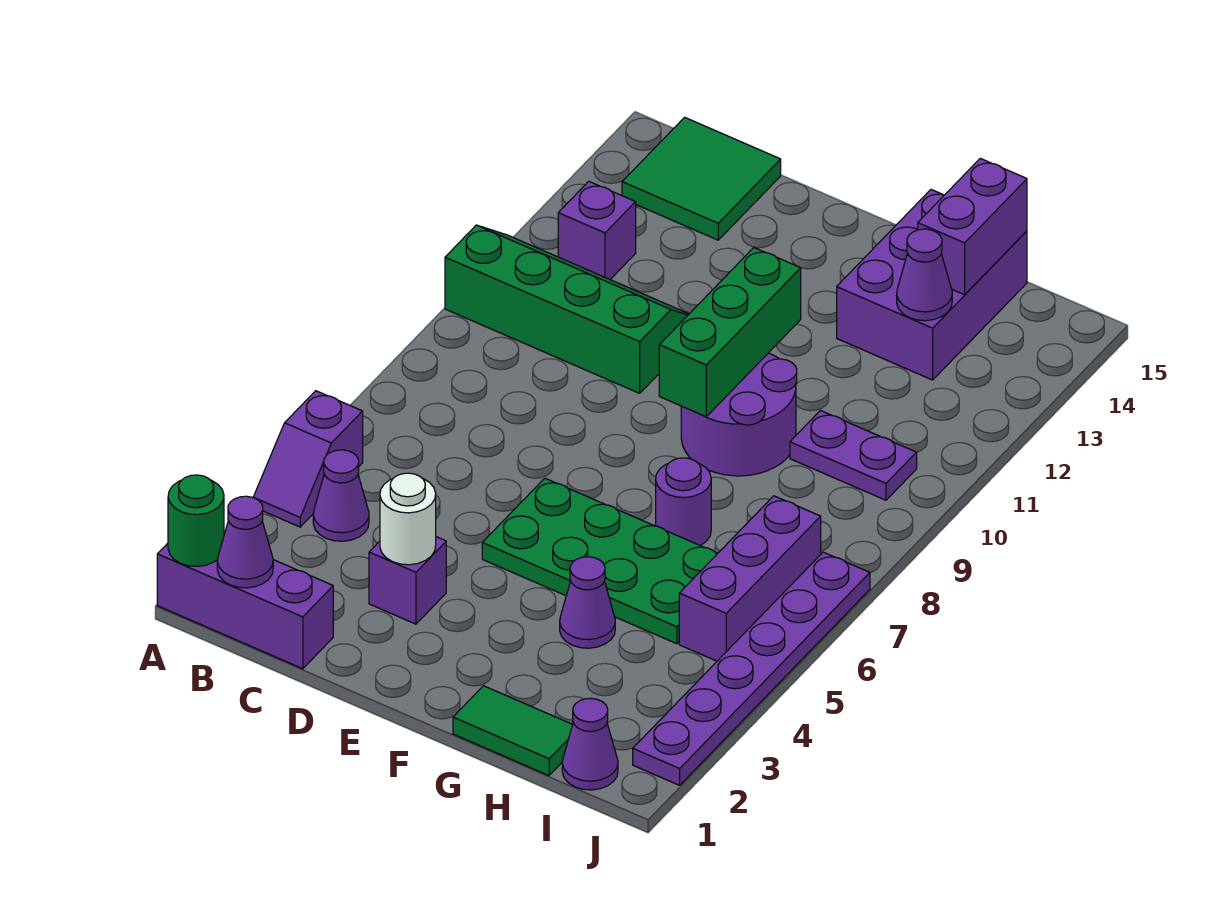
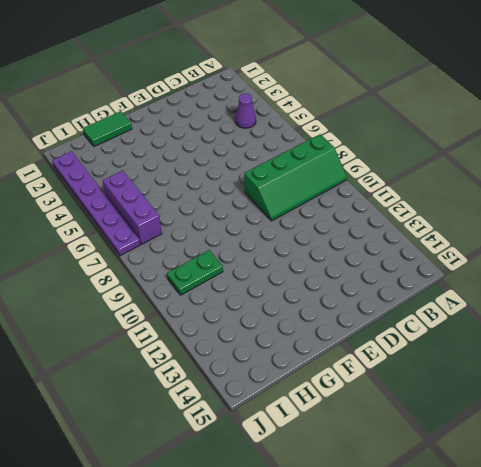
green 2x4 slope [244,134,347,221] -> green 2x4 slope moved to [445,225,689,393]
green 1x2 plate [167,250,223,295] -> purple 1x2 plate [790,411,917,500]
none -> purple 1x3 brick [157,543,333,669]
none -> purple 1x2 slope [253,391,363,527]
none -> purple 1x1 brick [558,181,636,279]

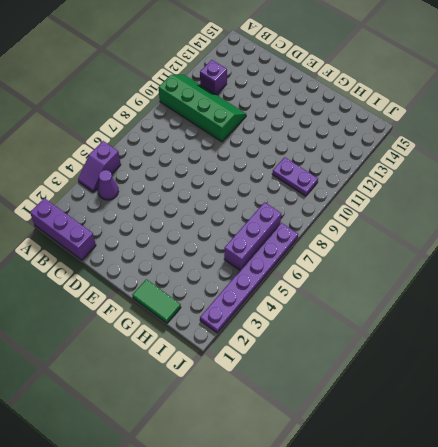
none -> green 2x2 tile [622,117,781,240]
none -> purple 1x1 brick [369,537,446,624]
none -> green 2x4 plate [482,478,718,644]

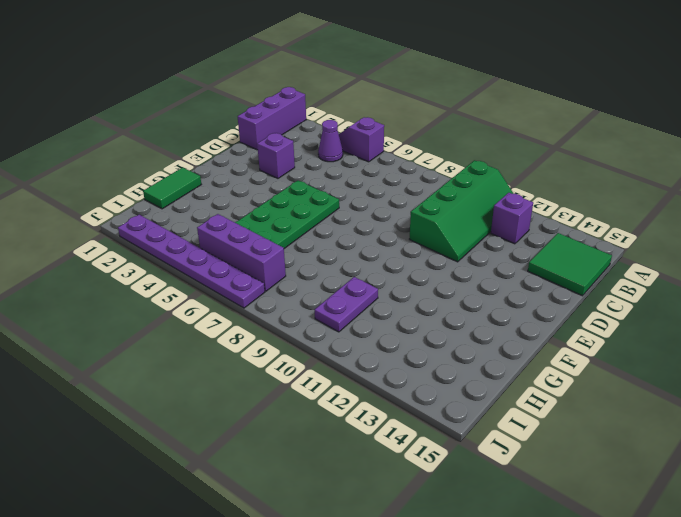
none -> purple 2x2 round brick [681,353,797,476]
none -> purple 1x1 cone [560,557,615,648]
none -> purple 1x1 round brick [656,458,711,546]

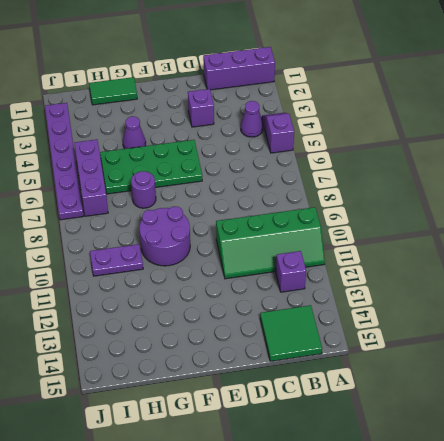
none -> purple 2x3 brick [837,190,1027,380]
none -> purple 1x1 cone [562,698,618,790]
none -> green 1x1 round brick [168,475,224,566]

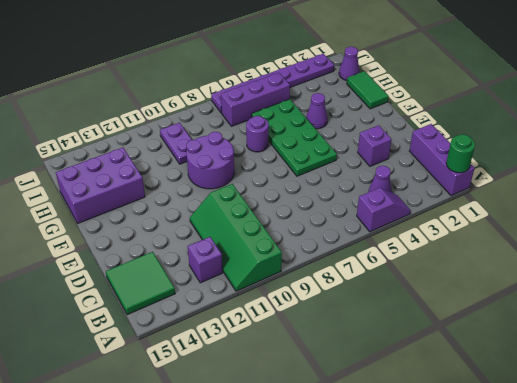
none -> purple 1x1 cone [217,496,273,588]
none -> white 1x1 round brick [380,473,436,565]
none -> green 1x3 brick [659,248,801,417]

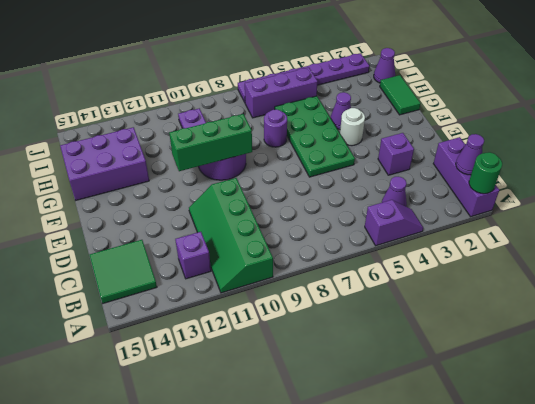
white 1x1 round brick [340,108,365,146] -> white 1x1 round brick moved to [380,473,436,565]
none -> purple 1x1 cone [897,229,952,321]
none -> purple 1x2 brick [918,158,1027,295]

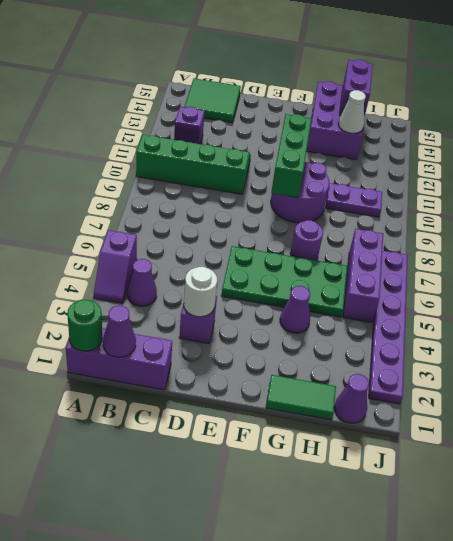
white 1x1 cone [338,90,366,133] -> purple 1x1 cone [897,229,952,321]

